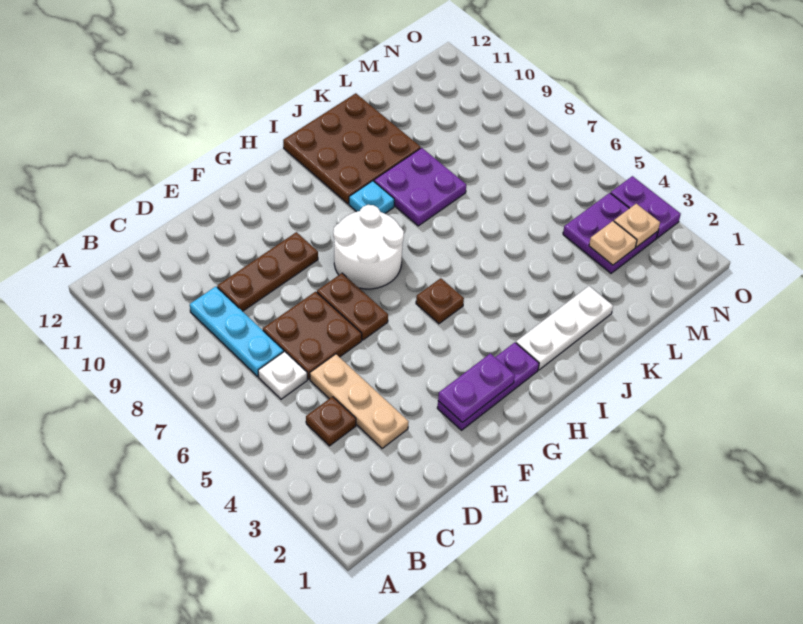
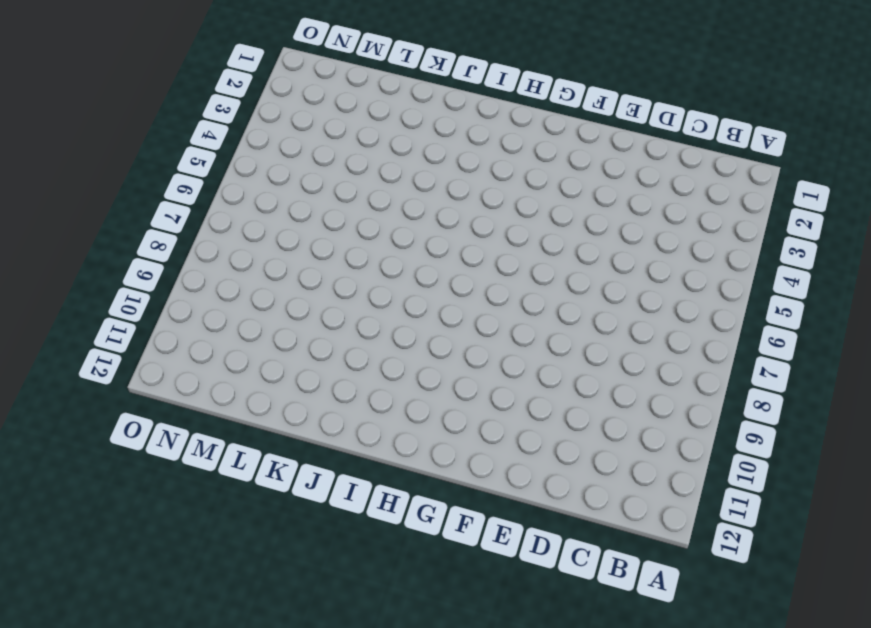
none -> brown 1x1 plate [306,397,356,446]
none -> white 1x1 plate [258,351,307,399]
none -> cyan 1x3 plate [190,287,284,377]

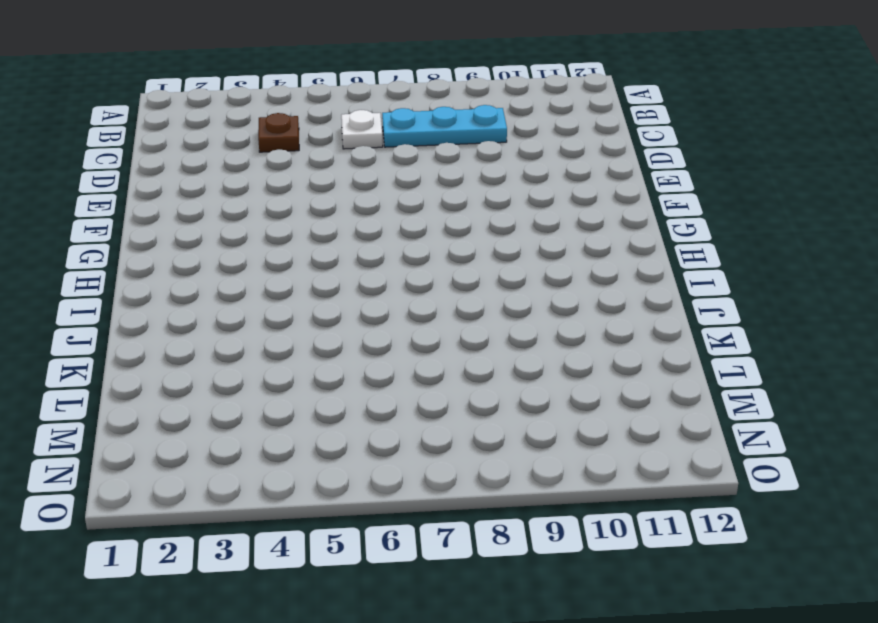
none -> tan 1x3 plate [310,354,409,449]
none -> brown 2x2 plate [263,292,362,379]
none -> brown 1x3 plate [217,232,318,311]

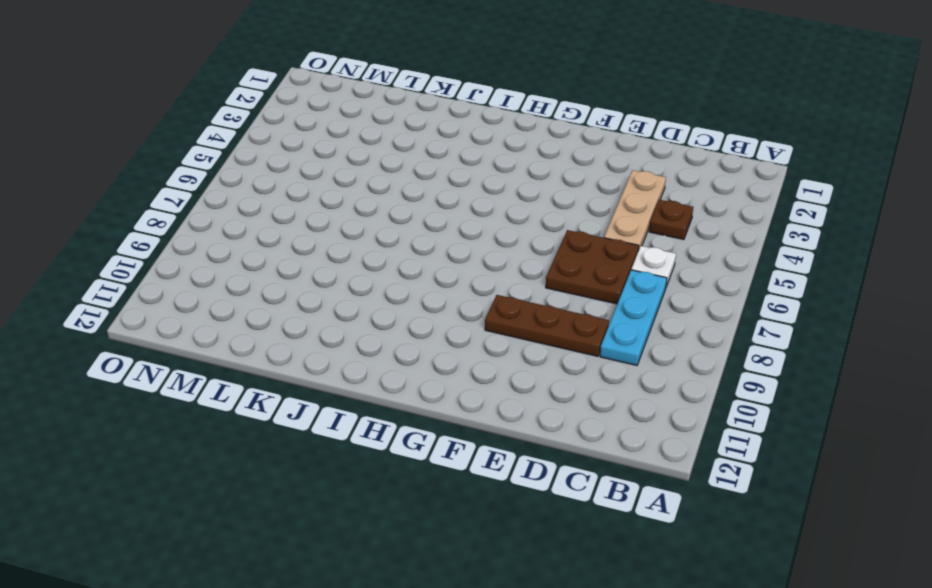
none -> purple 1x3 plate [437,342,539,430]
none -> brown 1x2 plate [317,273,388,340]
none -> white 2x2 round brick [333,205,404,289]

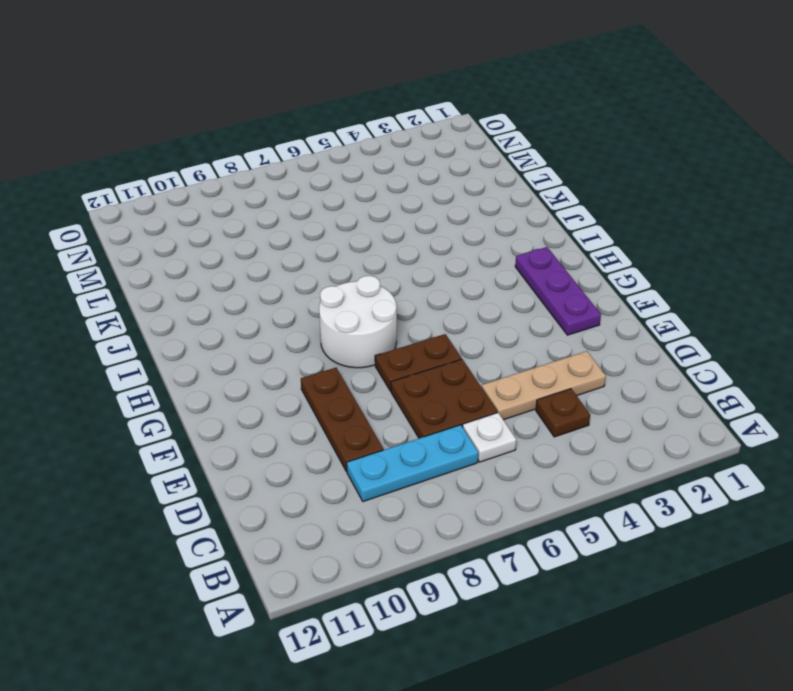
none -> brown 1x1 plate [416,278,464,324]
none -> white 1x3 plate [516,286,613,370]
none -> cyan 1x1 plate [349,181,394,213]

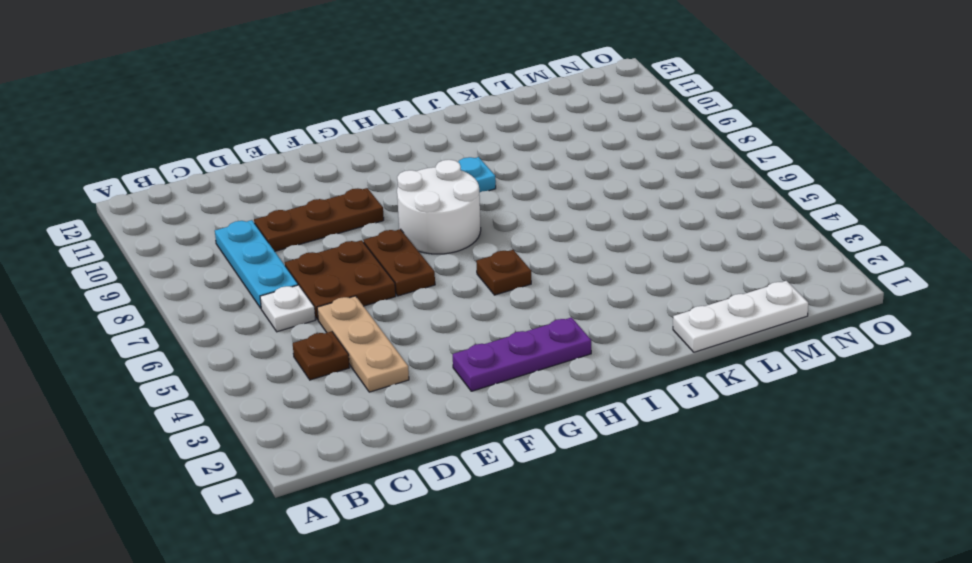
white 1x3 plate [673,281,808,352] -> white 1x3 plate moved to [516,286,613,370]
none -> brown 3x3 plate [283,93,421,204]
none -> purple 2x2 plate [374,148,466,226]
none -> purple 2x2 plate [563,193,658,273]

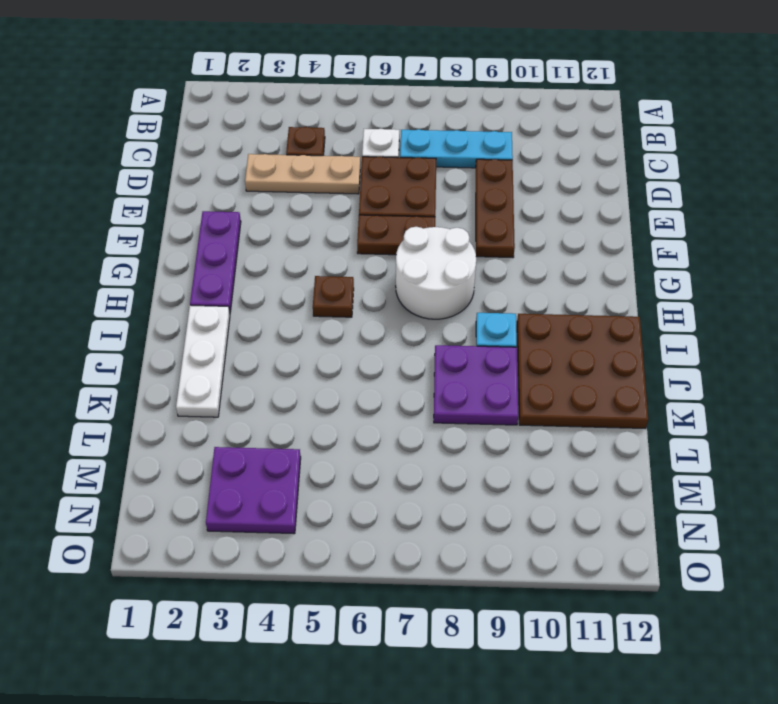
none -> purple 1x2 plate [611,176,681,238]
none -> purple 1x2 plate [438,353,515,423]
none -> tan 1x1 plate [589,221,637,265]

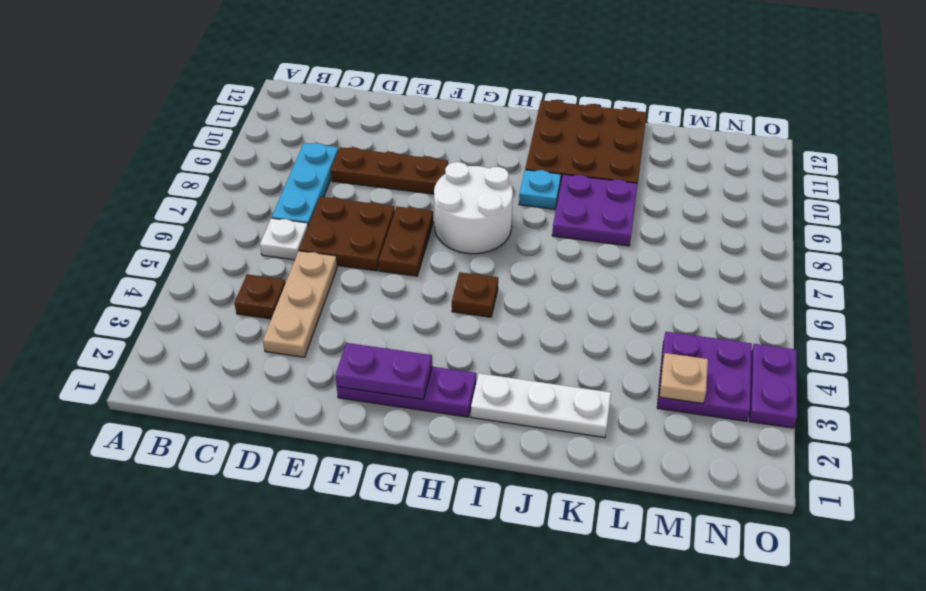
none -> tan 1x1 plate [614,204,660,247]

